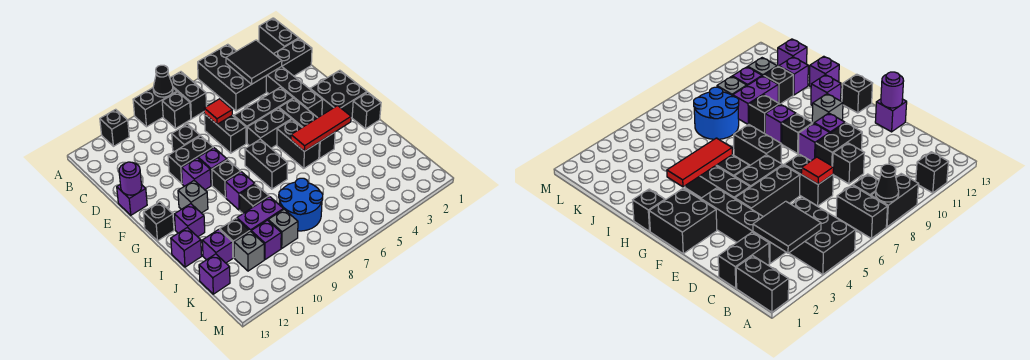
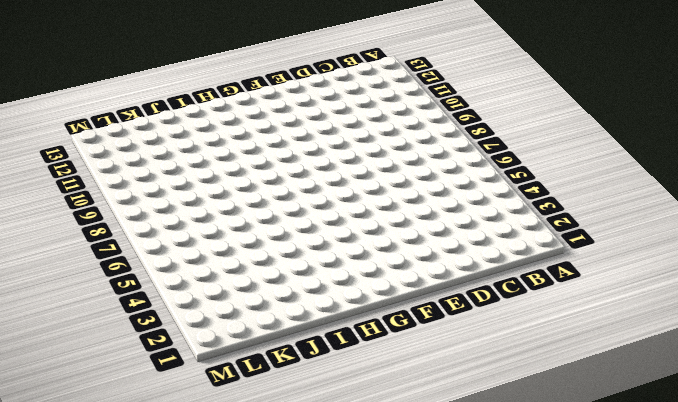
none -> black 1x2 brick [259,18,299,54]
none -> black 2x3 brick [198,44,266,111]
none -> black 1x2 brick [170,72,206,119]
none -> black 1x2 brick [133,88,177,127]

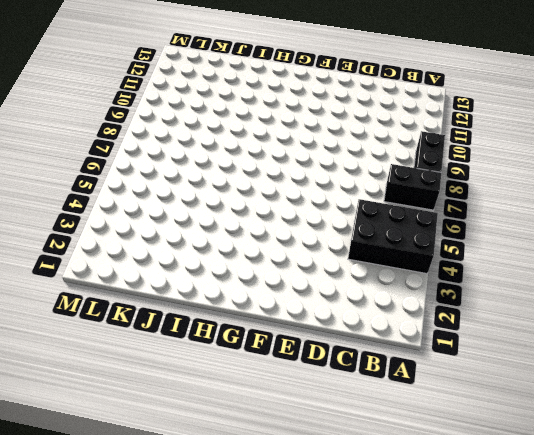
none -> black 1x2 brick [259,18,299,54]
none -> black 1x1 brick [100,109,129,146]
none -> black 1x1 brick [162,92,191,128]
none -> black 1x2 brick [274,38,312,76]

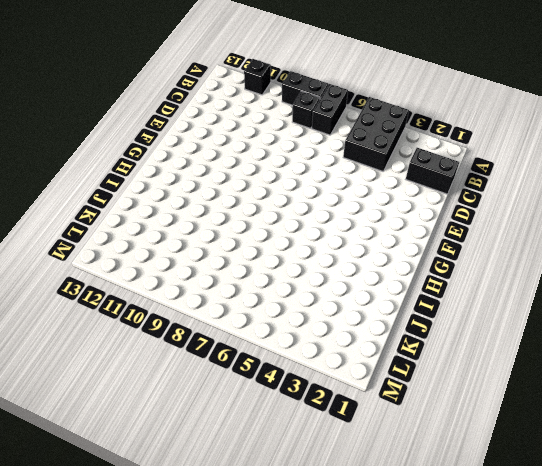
none -> black 1x2 brick [259,18,299,54]
none -> black 1x4 brick [266,66,323,118]
none -> black 1x2 brick [204,114,246,153]
none -> black 1x1 brick [172,124,200,152]

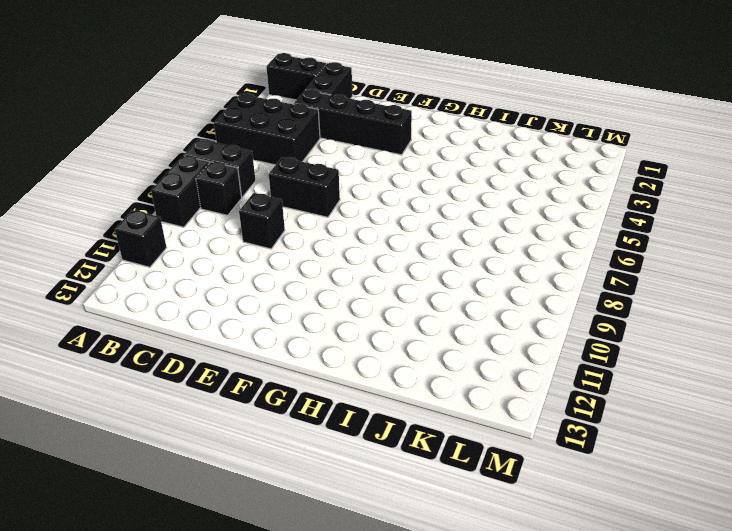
none -> black 1x3 brick [234,87,293,143]
none -> black 1x2 brick [168,136,213,184]
none -> purple 1x1 brick [117,184,147,215]
none -> black 2x2 brick [310,70,367,118]

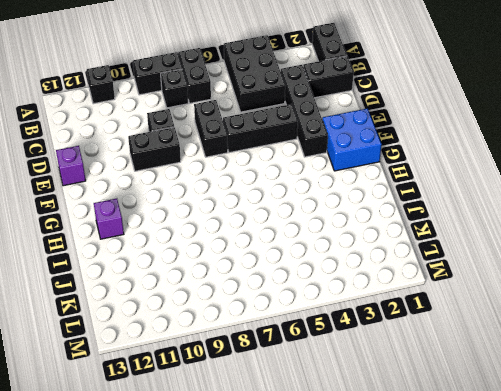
blue 2x2 brick [322,109,381,171] -> black 2x2 brick [310,70,367,118]
none -> black 1x3 brick [279,98,335,158]
none -> black 1x2 brick [247,108,291,148]
none -> purple 1x1 brick [198,148,227,185]
none -> purple 1x1 brick [182,158,211,190]

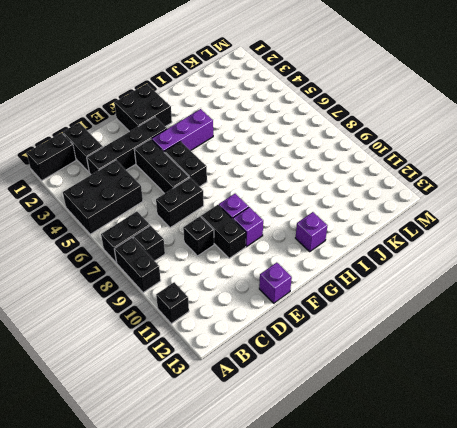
purple 1x3 brick [152,109,213,152] -> black 1x3 brick [279,98,335,158]
none -> black 1x2 brick [277,120,319,168]
none -> black 1x2 brick [245,139,288,189]
none -> black 1x1 brick [212,160,241,198]
none -> grey 1x1 brick [178,181,208,213]

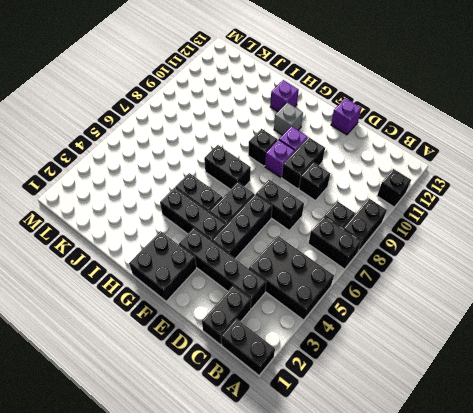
none -> black 1x1 brick [143,202,174,241]
none -> black 1x1 brick [352,92,381,129]
none -> purple 1x1 brick [226,172,255,210]
none -> black 1x1 brick [240,184,269,213]

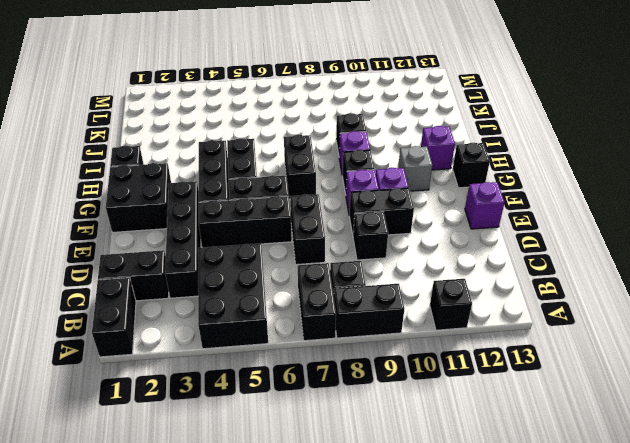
none -> purple 1x1 brick [171,227,202,267]
none -> blue 2x2 round brick [279,178,323,231]
none -> purple 1x2 brick [237,197,283,231]
none -> black 1x1 brick [220,219,250,258]

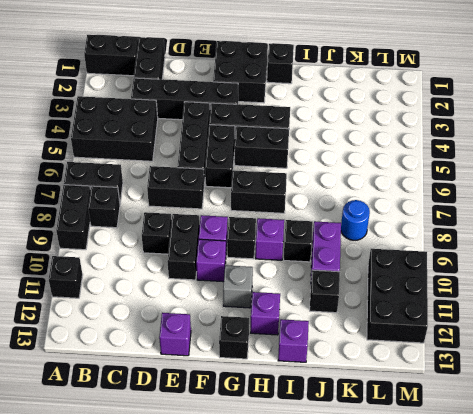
blue 1x1 round brick [341,200,370,240] -> blue 2x2 round brick [279,178,323,231]
black 2x3 brick [367,249,428,343] -> none
none -> purple 1x1 brick [202,230,233,263]
none -> grey 1x1 brick [268,209,298,248]
none -> purple 1x1 brick [251,220,281,260]
none -> grey 1x1 brick [234,231,264,271]

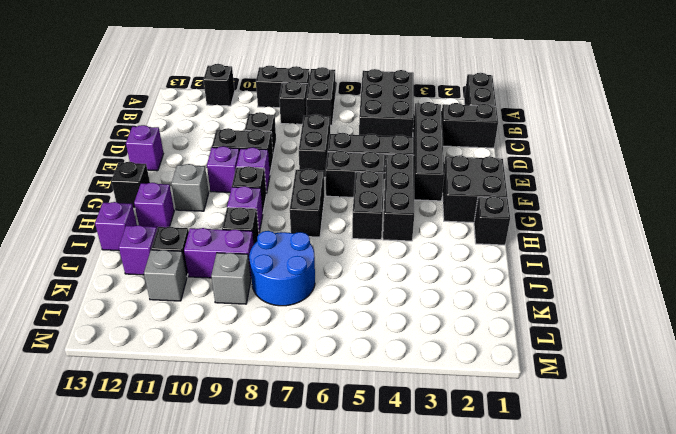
none -> purple 1x1 brick [251,220,281,260]
none -> purple 1x1 brick [199,254,230,294]
none -> black 1x1 cone [153,65,173,97]
none -> black 2x2 tile [226,40,282,84]

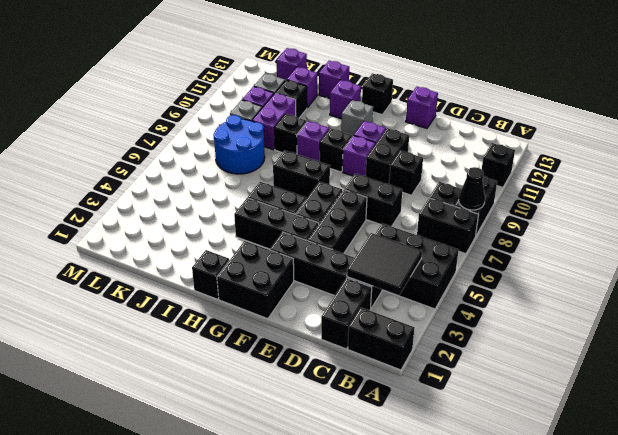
none -> red 1x1 tile [204,99,232,124]
none -> purple 1x1 round brick [119,162,142,195]
none -> red 1x3 tile [291,106,351,151]

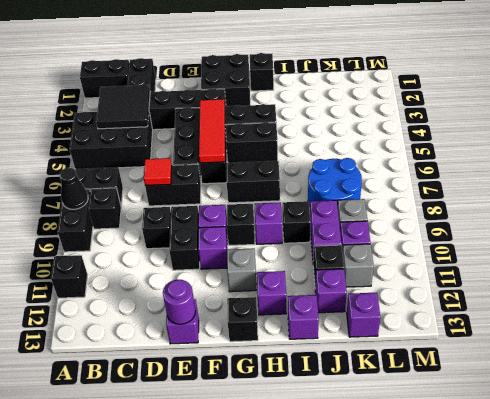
red 1x3 tile [199,99,225,163] -> red 1x3 tile moved to [291,106,351,151]

